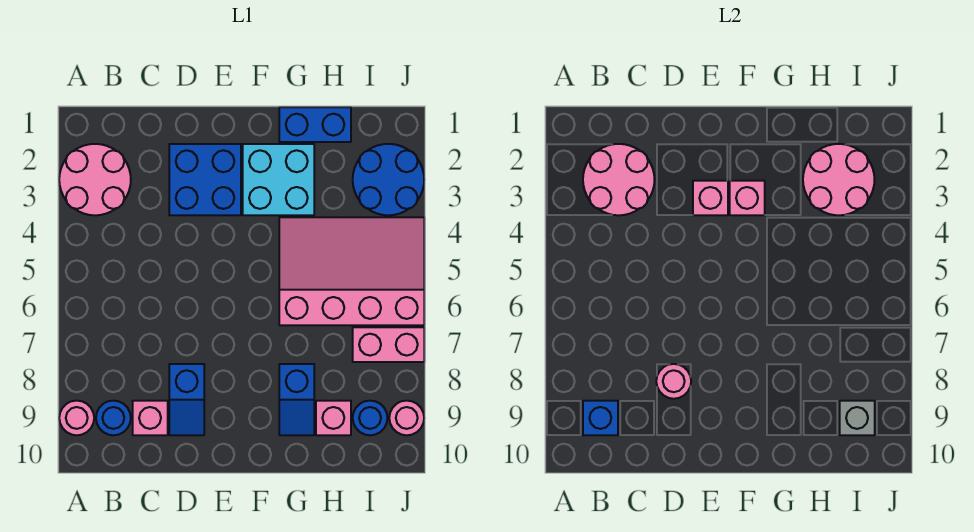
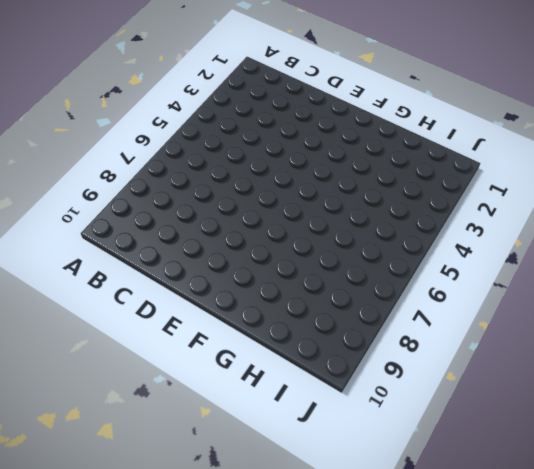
none -> pink 2x2 round brick [59,144,131,215]
none -> pink 1x1 round brick [59,401,94,435]
none -> blue 1x1 round brick [96,401,131,435]

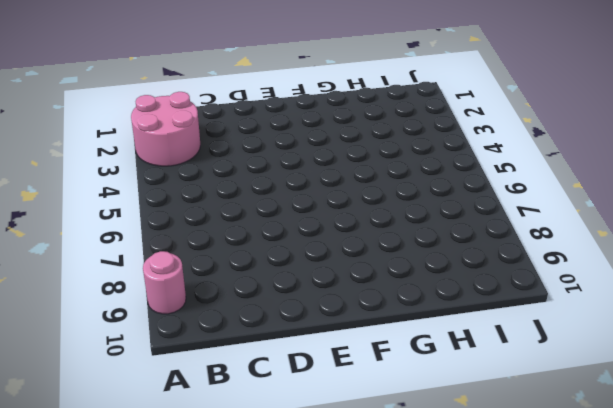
none -> blue 1x1 round brick [96,401,131,435]
none -> pink 1x1 brick [133,401,168,435]
none -> blue 2x2 brick [169,144,241,215]

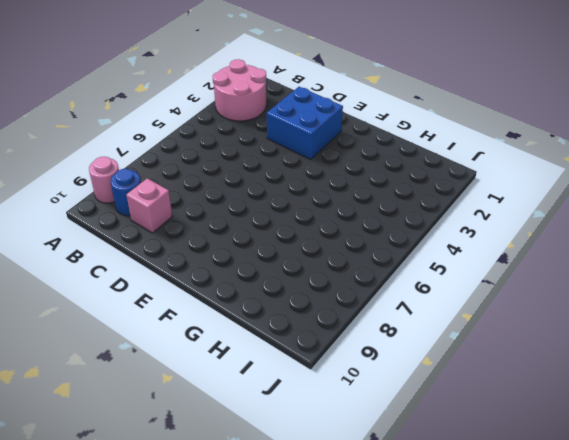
none -> blue 1x2 slope [169,364,204,435]
none -> cyan 2x2 brick [243,144,314,215]
none -> blue 1x2 brick [279,107,351,142]

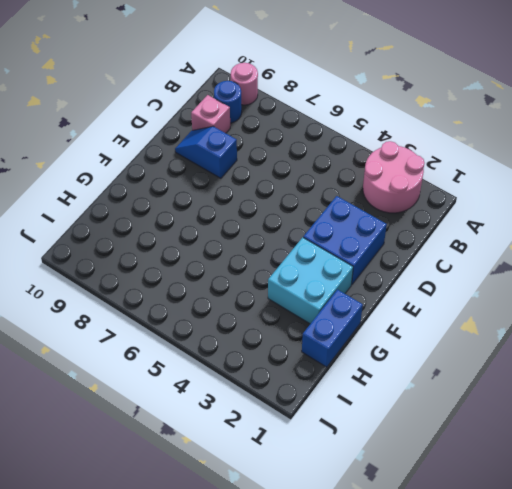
none -> pink 3x4 slope [279,217,424,325]
none -> blue 1x2 slope [279,364,314,435]
none -> pink 1x1 brick [316,401,351,435]

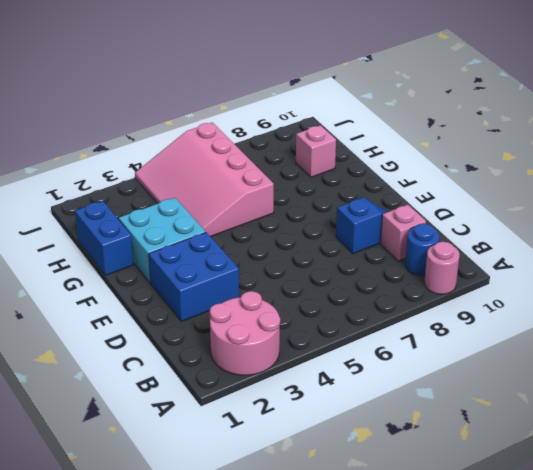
none -> blue 1x2 slope [279,364,314,435]
none -> blue 2x2 round brick [353,144,424,215]
none -> pink 1x2 brick [353,327,424,362]

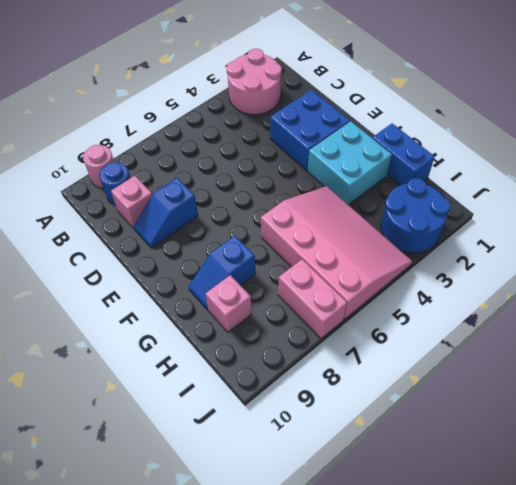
none -> blue 1x1 round brick [353,401,387,435]
none -> pink 1x1 round brick [389,401,424,435]
none -> pink 2x2 round brick [583,144,655,215]

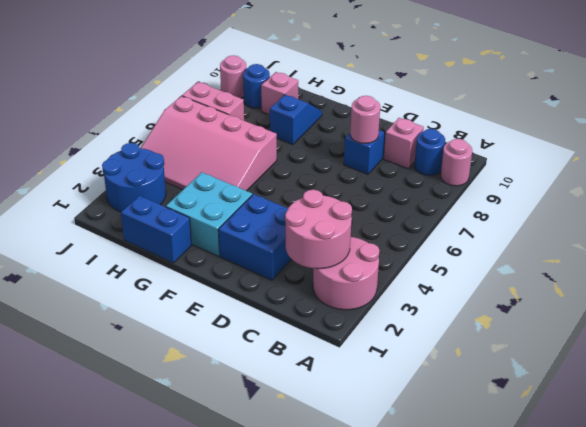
none -> blue 1x1 brick [583,401,618,435]
none -> pink 1x1 brick [693,181,728,215]
none -> pink 1x1 brick [730,181,765,215]

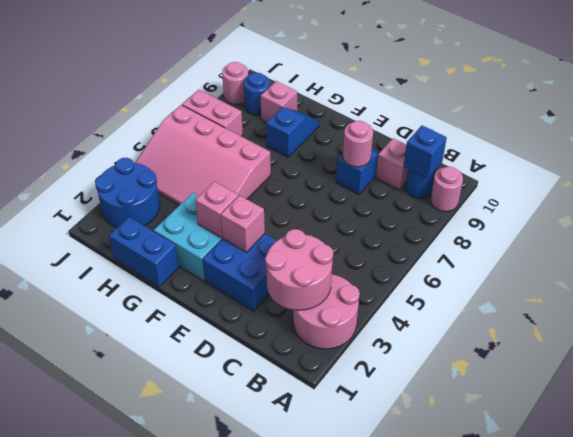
none -> pink 2x2 round brick [803,144,875,215]
none -> grey 1x1 brick [840,401,875,435]

